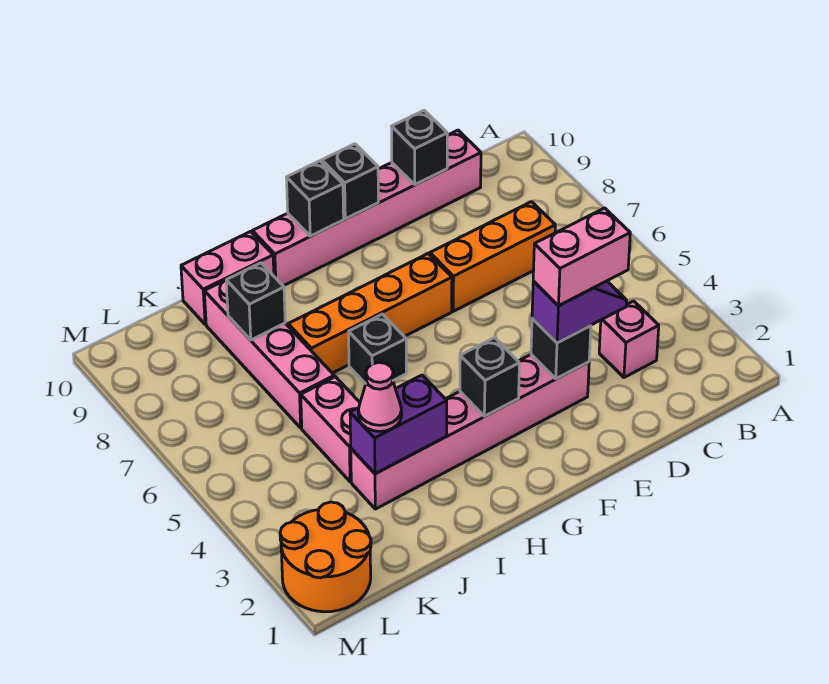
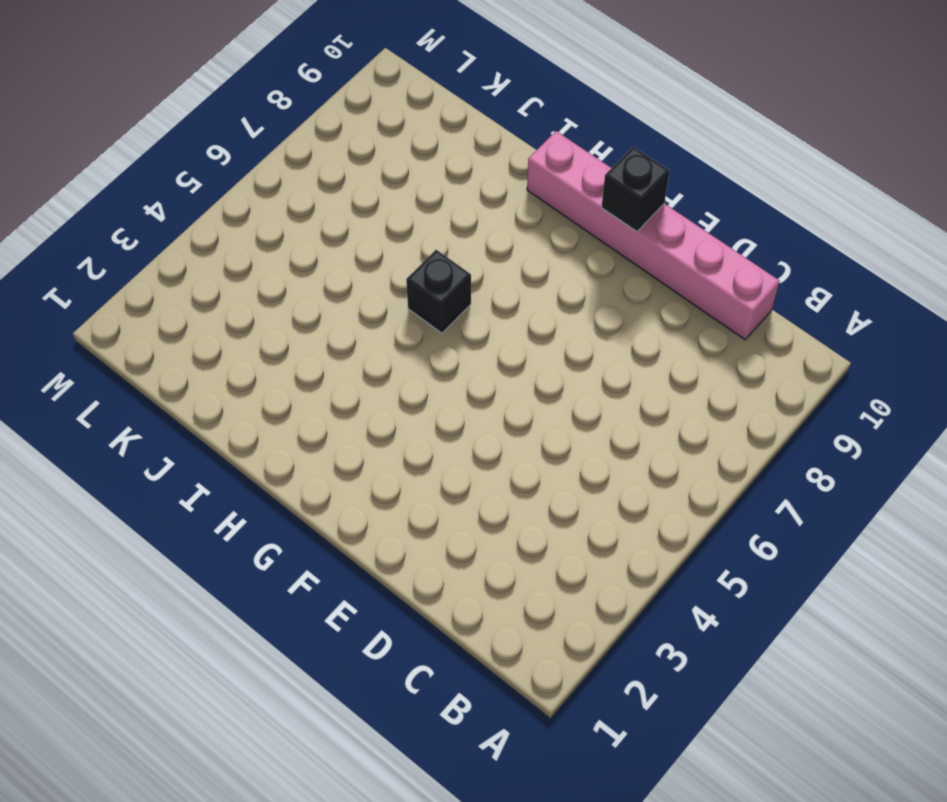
none -> pink 1x1 brick [599,301,659,377]
none -> orange 1x3 brick [430,202,555,311]
none -> pink 1x6 brick [351,355,589,509]

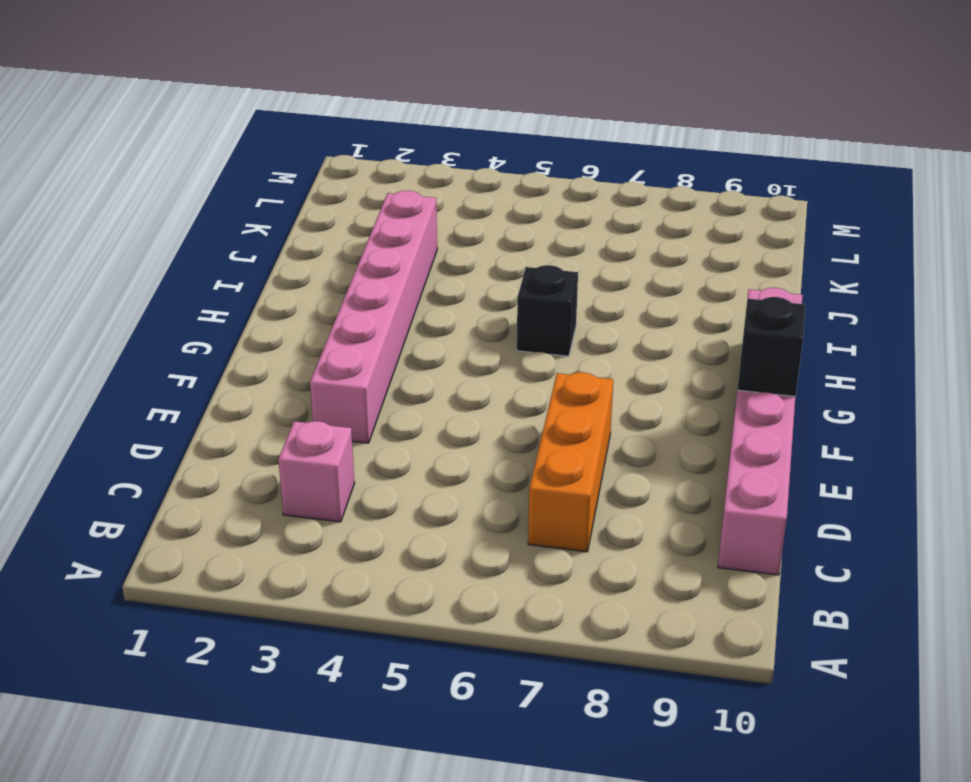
none -> orange 1x4 brick [288,254,452,373]
none -> pink 1x2 brick [181,232,274,324]
none -> pink 1x2 brick [301,377,360,482]

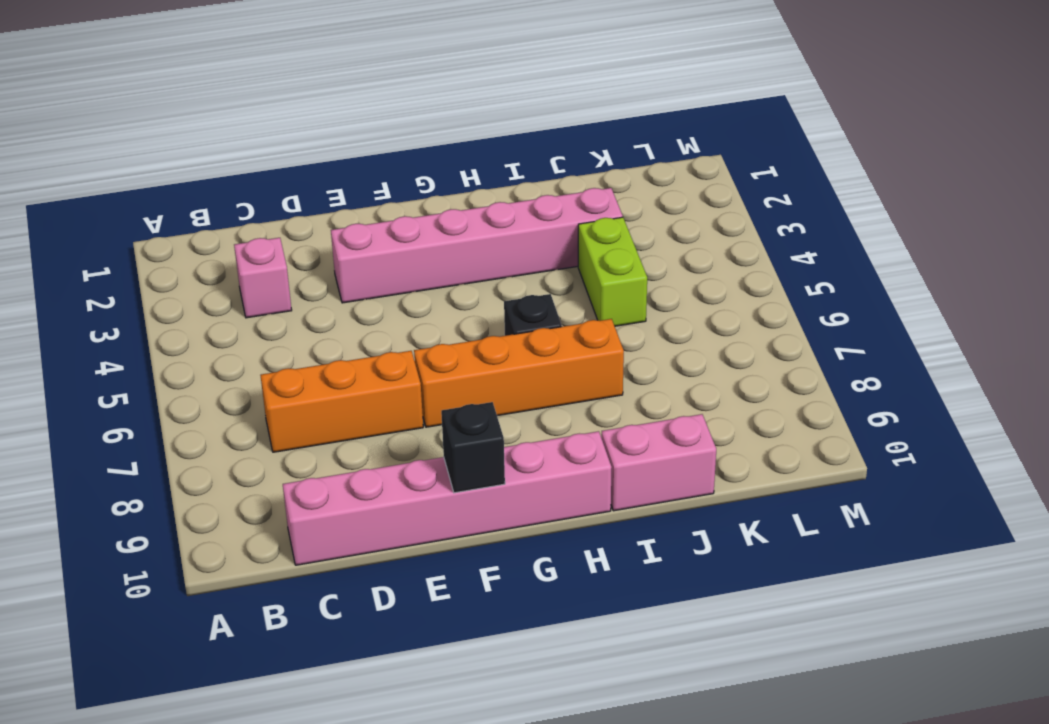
lime 1x2 brick [578,217,647,326] -> pink 1x2 brick [301,377,360,482]
none -> pink 1x4 brick [204,280,334,428]
none -> orange 2x2 round brick [280,502,371,612]
none -> black 1x1 brick [391,110,447,185]

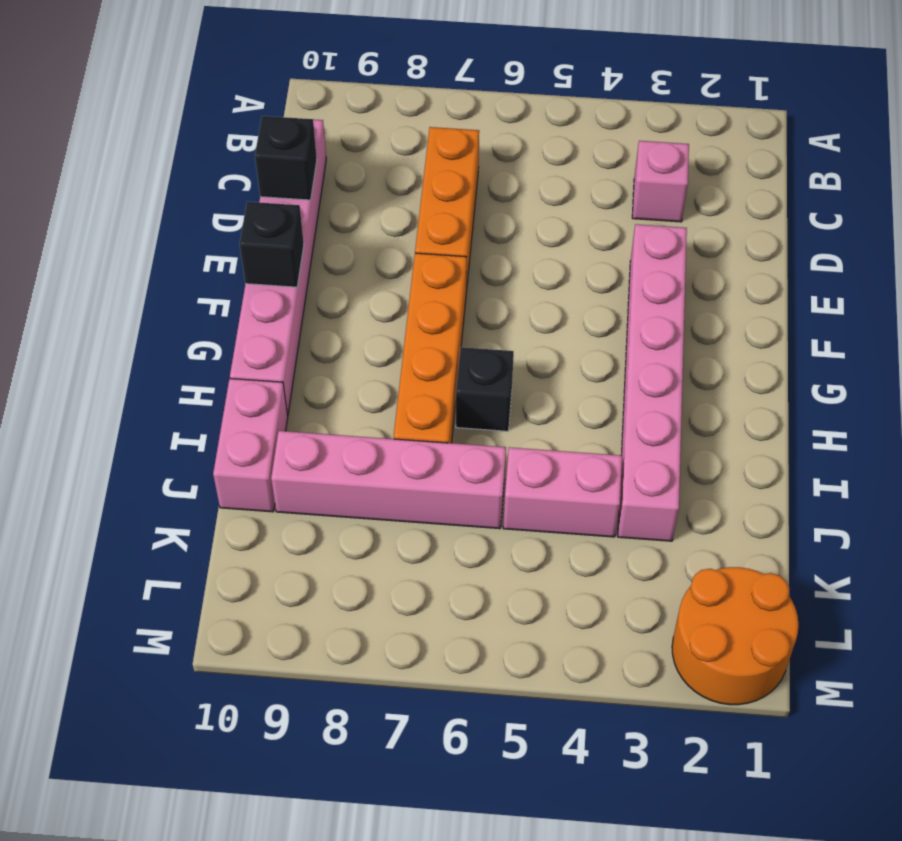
none -> black 1x1 brick [531,318,591,379]
none -> black 1x1 brick [460,338,519,416]
none -> black 1x1 brick [286,161,344,236]

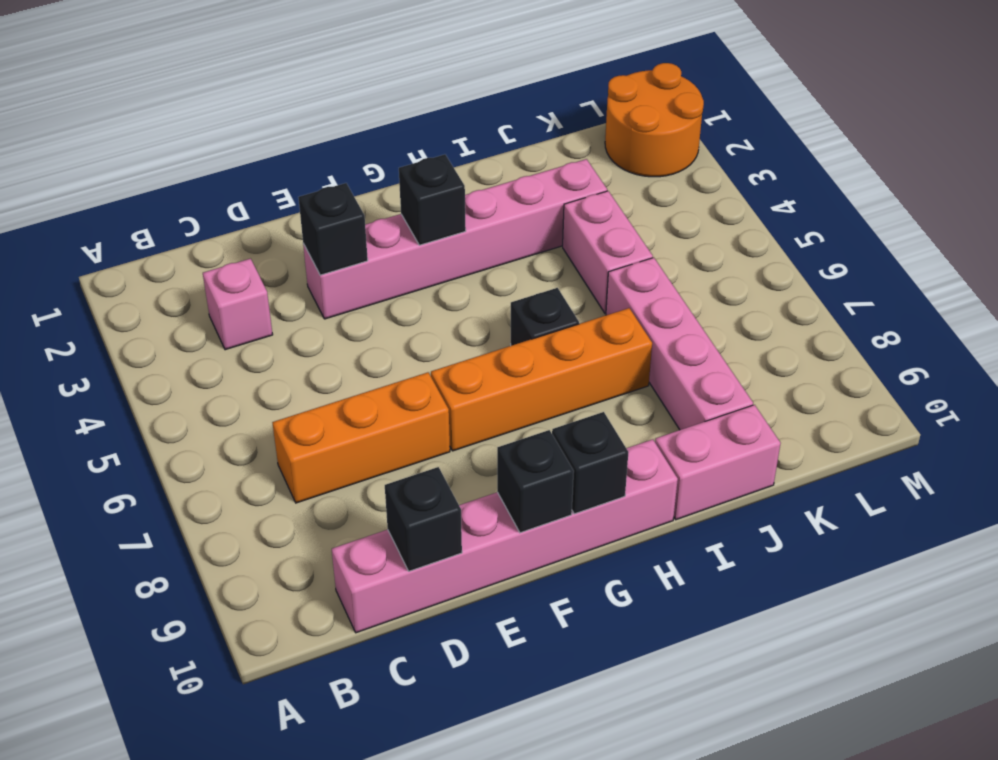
none -> purple 1x2 brick [350,375,447,474]
none -> black 1x1 brick [226,263,285,340]
none -> purple 1x2 slope [532,281,627,343]

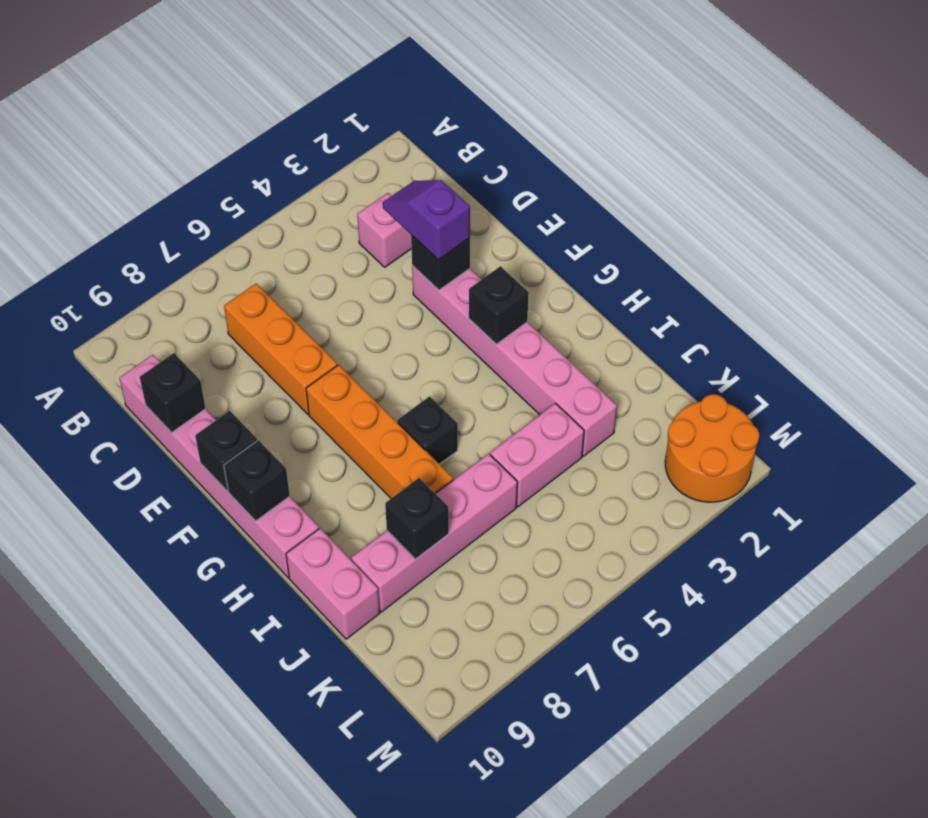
none -> purple 1x2 brick [350,375,447,474]
none -> pink 1x1 cone [358,363,402,431]
none -> pink 1x2 brick [533,208,630,306]

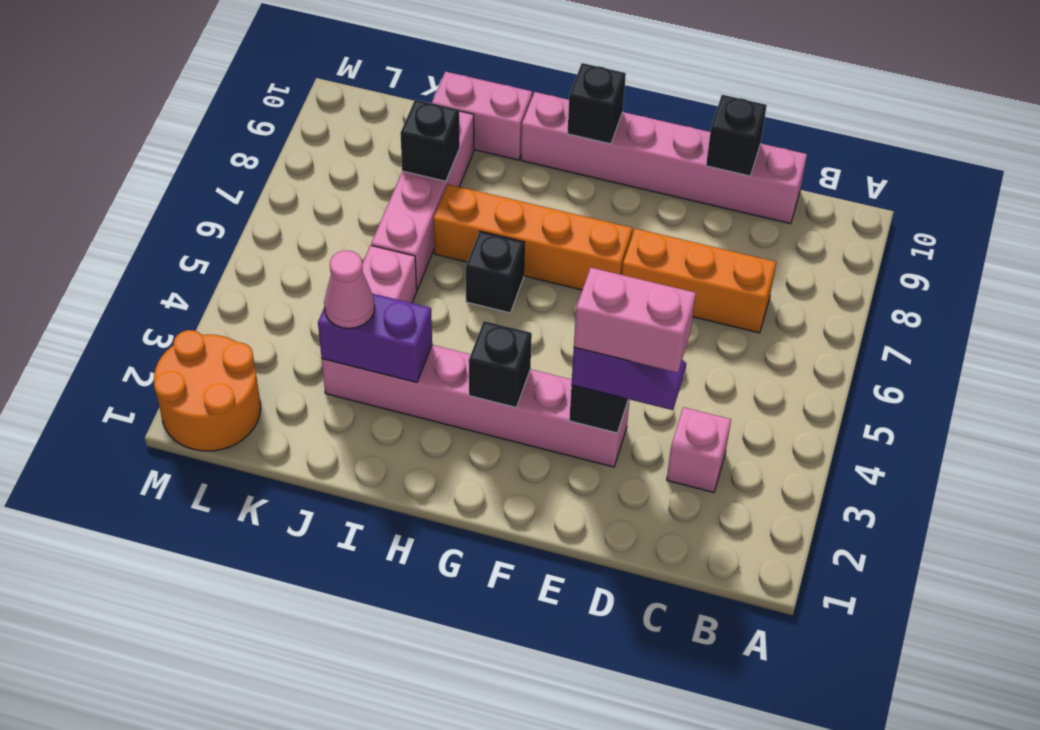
none -> black 1x1 brick [322,144,378,219]

